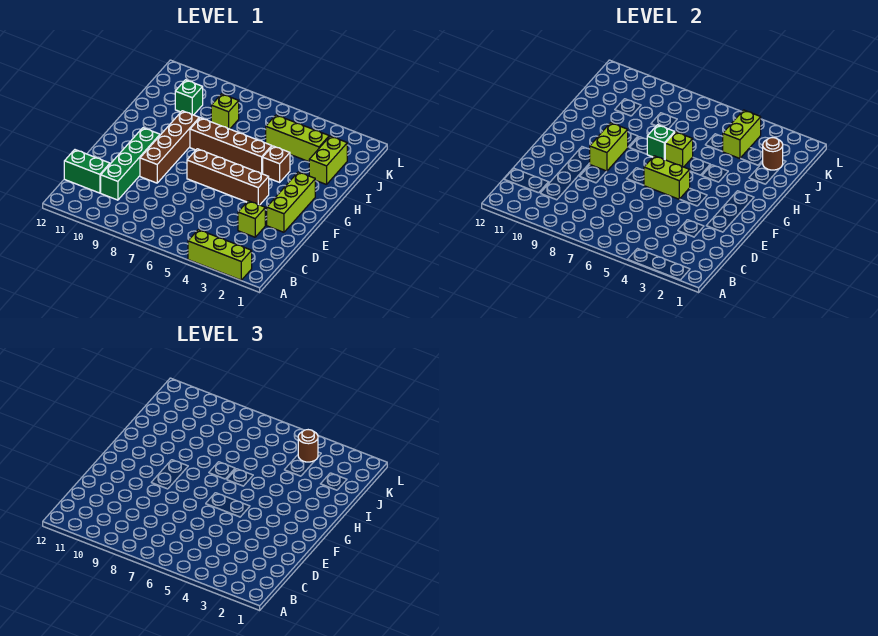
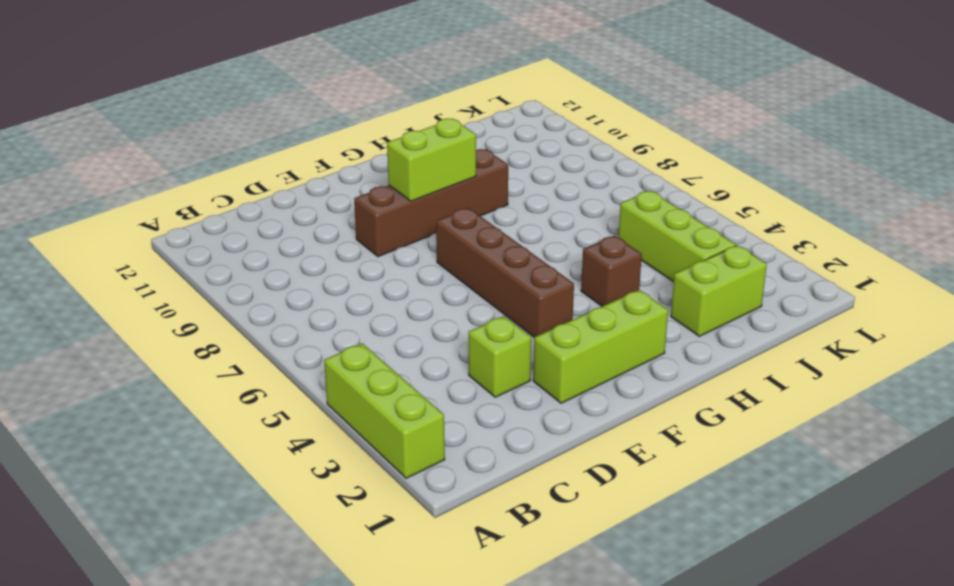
none -> green 1x4 brick [101,128,160,200]
none -> green 1x2 brick [64,150,110,193]
none -> brown 1x4 brick [190,118,272,174]

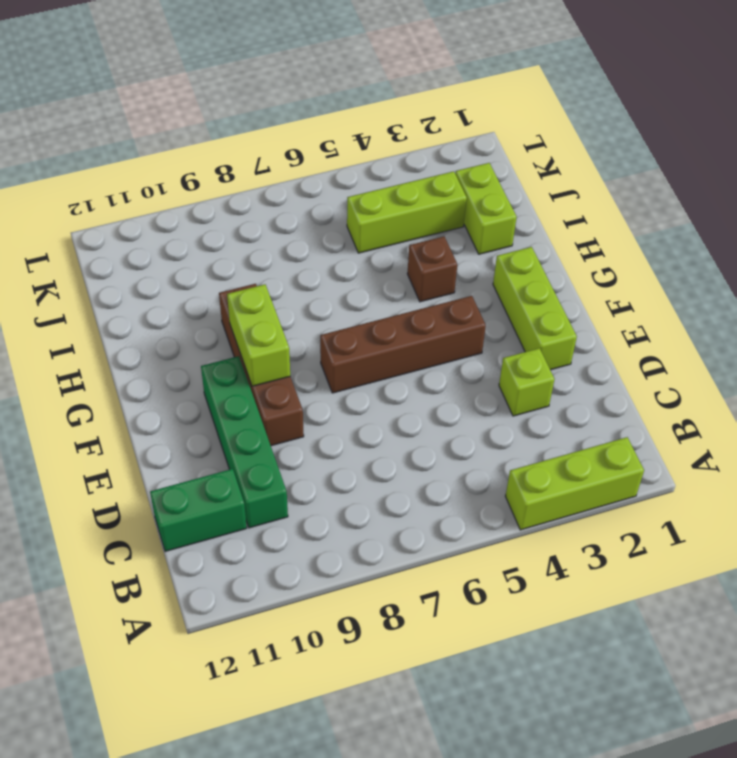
none -> brown 1x4 brick [190,118,272,174]
none -> lime 1x1 brick [211,94,239,129]
none -> green 1x1 brick [175,80,203,115]

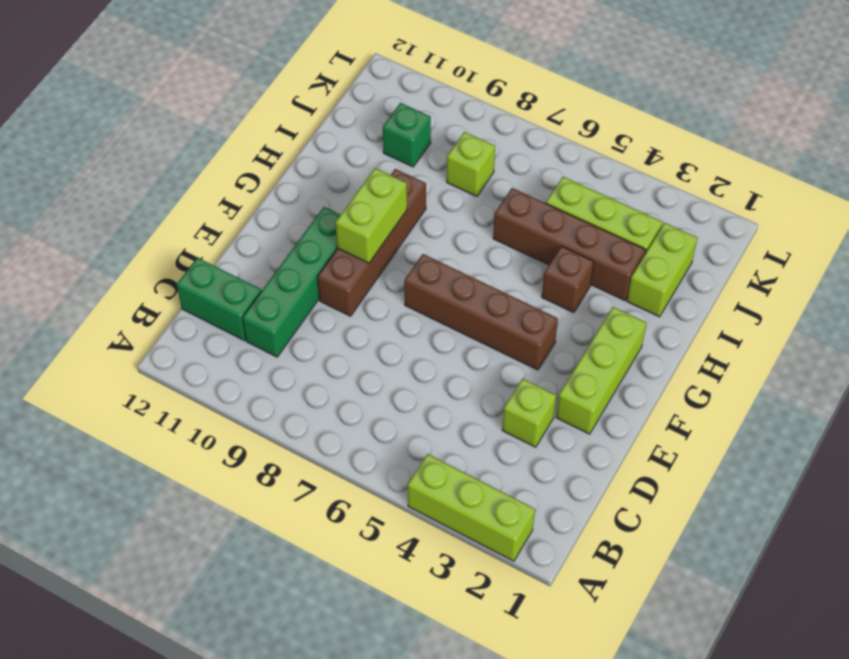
brown 1x4 brick [493,188,646,300] -> brown 1x4 brick moved to [190,118,272,174]
none -> lime 1x2 brick [644,156,690,199]
none -> lime 1x1 brick [665,132,693,167]
none -> green 1x1 brick [647,125,675,160]

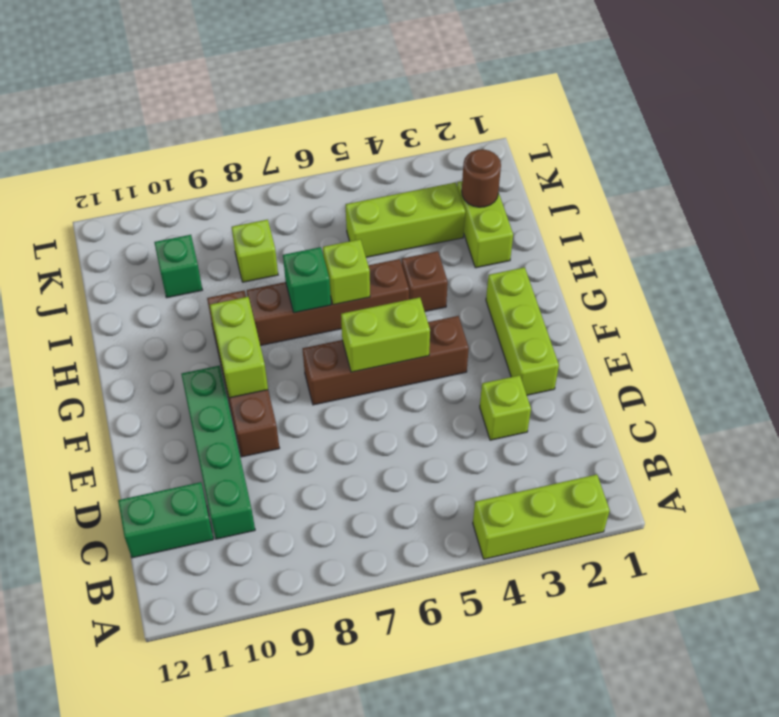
none -> lime 1x2 brick [722,110,761,158]
none -> brown 1x1 round brick [298,430,318,462]

